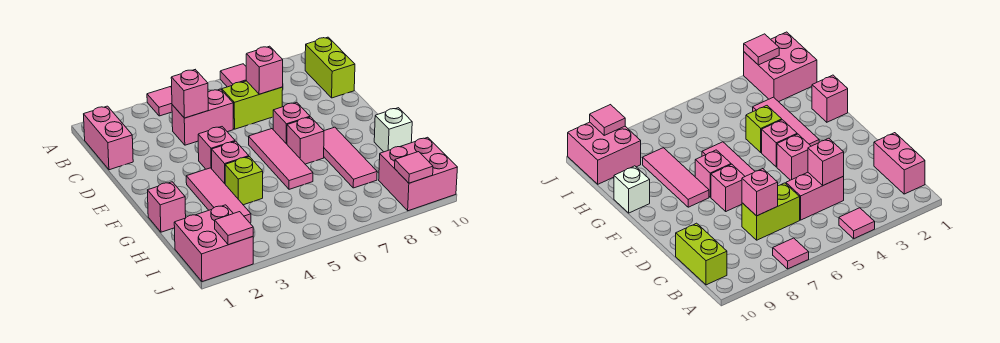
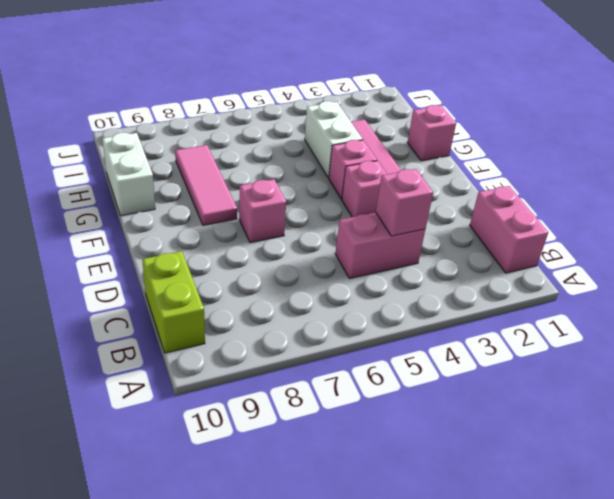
white 1x2 brick [305,101,363,178] -> lime 1x1 brick [225,157,263,205]
white 1x2 brick [102,133,155,216] -> white 1x1 brick [374,108,412,152]
none -> pink 1x1 tile [147,87,172,116]
none -> pink 1x1 tile [220,64,246,87]
none -> lime 1x2 brick [222,81,283,129]

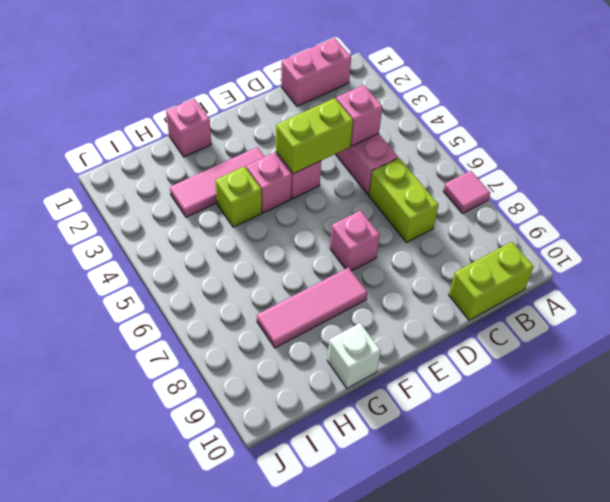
lime 1x2 brick [276,98,353,174] -> none
none -> pink 1x1 tile [147,87,172,116]
none -> pink 1x3 tile [249,129,313,189]
none -> pink 1x1 brick [287,117,324,164]

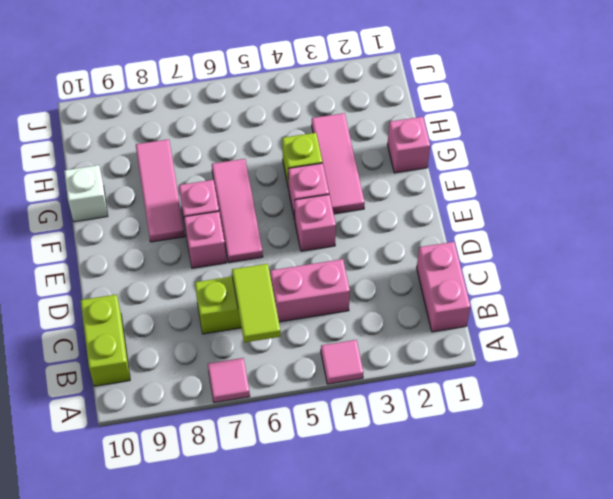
lime 1x2 tile [232,264,281,343] -> none
none -> pink 2x2 brick [174,205,253,282]
none -> pink 2x2 brick [379,137,457,211]
none -> pink 1x1 brick [171,70,208,118]

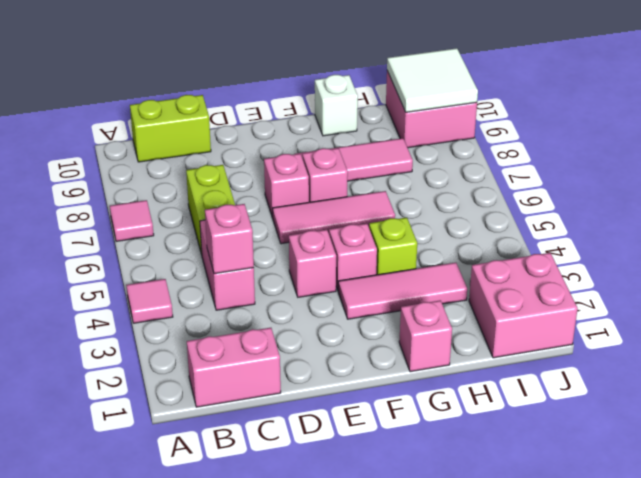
white 2x2 tile [387,48,478,112] -> pink 1x1 tile [395,152,433,183]
none -> pink 1x1 brick [246,46,283,94]
none -> pink 1x1 tile [215,212,253,245]

